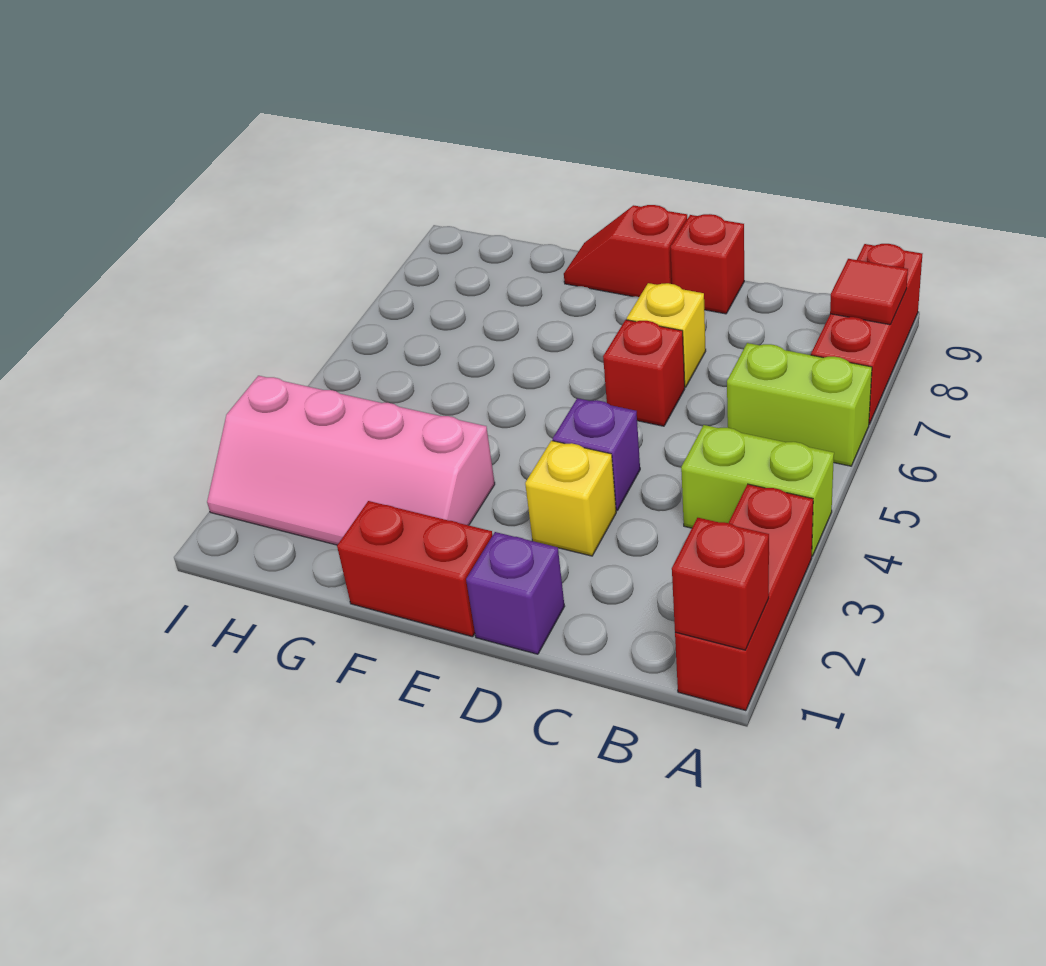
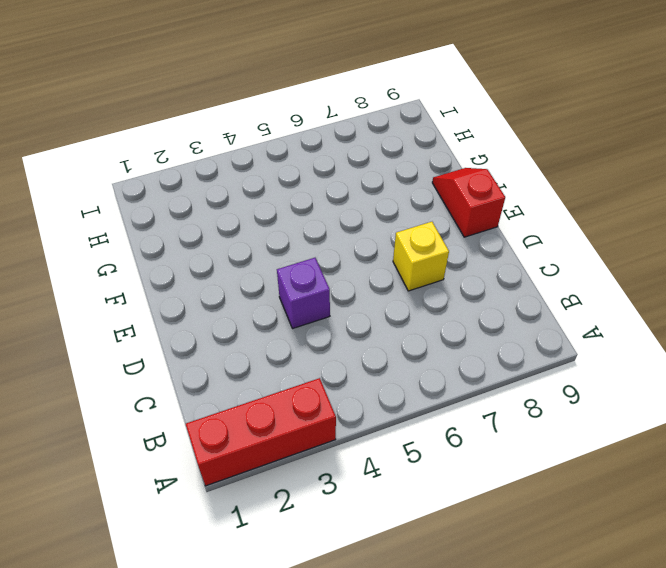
none -> lime 1x2 brick [681,425,834,556]
none -> lime 1x2 brick [727,343,872,466]
none -> red 1x3 brick [811,244,922,424]

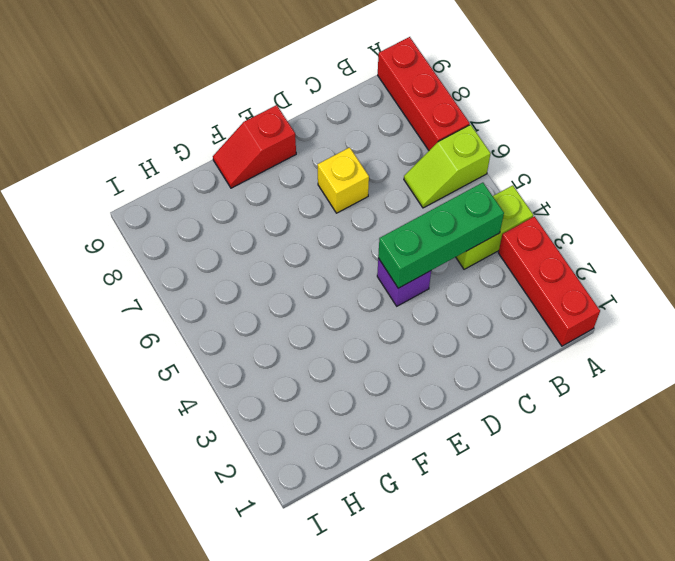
lime 1x2 slope [404,125,491,208] -> lime 1x2 brick [727,343,872,466]
green 1x3 brick [378,183,504,288] -> none
none -> purple 1x1 brick [466,532,565,654]
none -> yellow 1x1 brick [525,441,616,556]
none -> red 1x1 brick [603,320,685,426]

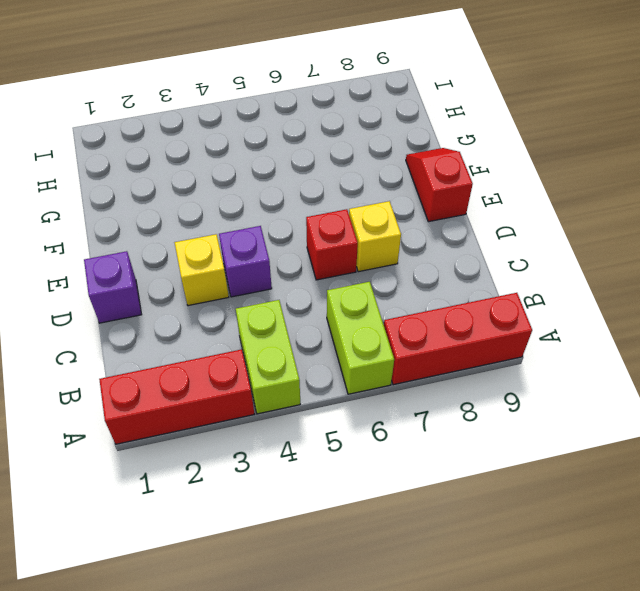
none -> red 1x1 brick [671,214,744,314]
none -> red 1x2 brick [337,501,493,637]
none -> pink 2x4 slope [207,376,495,545]

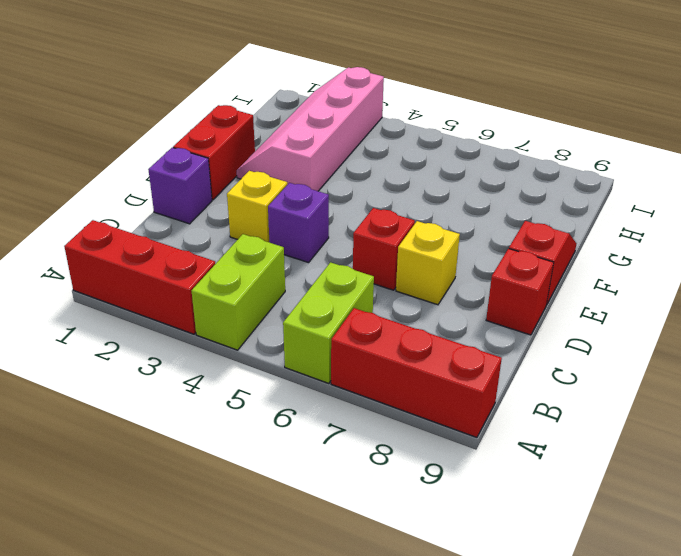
none -> red 1x1 brick [672,518,769,650]
none -> red 1x1 tile [830,259,908,325]

